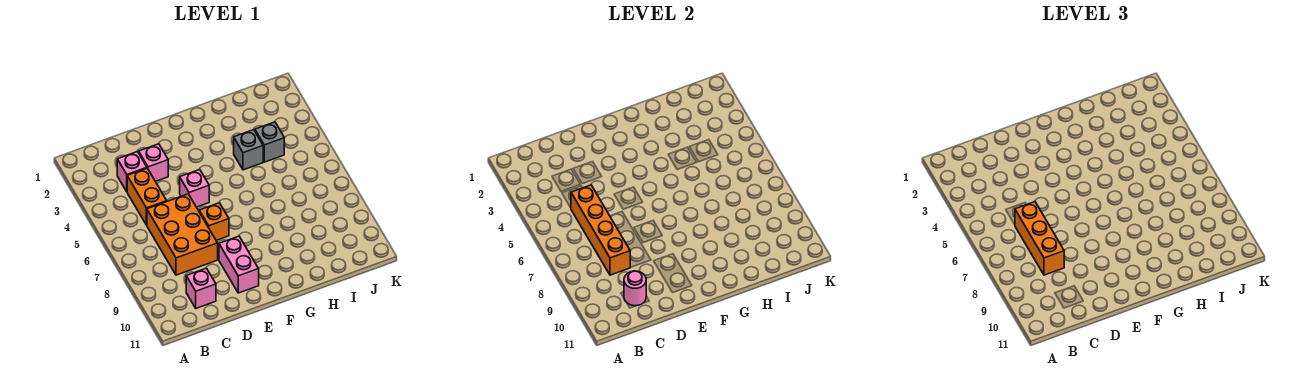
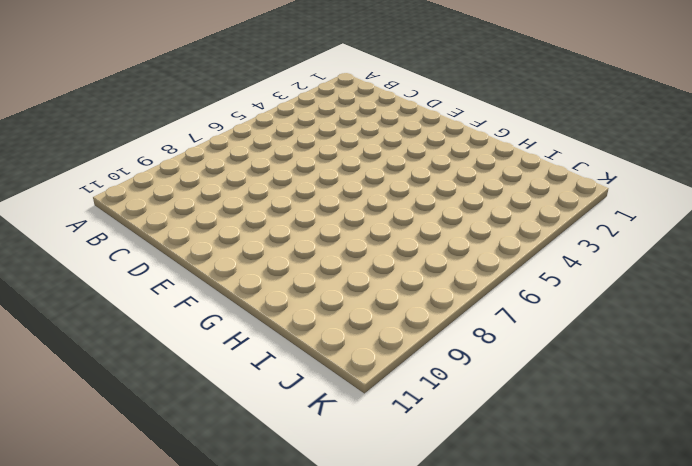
none -> pink 1x1 brick [117,152,147,191]
none -> orange 1x2 brick [127,168,167,225]
none -> orange 2x3 brick [147,194,218,275]

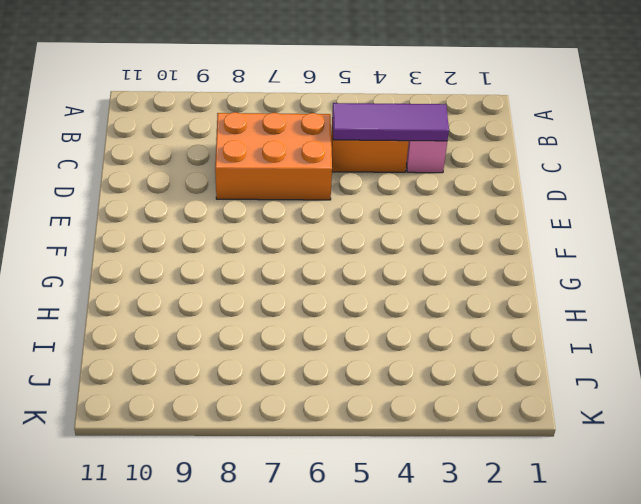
purple 1x3 tile [332,103,449,141] -> orange 1x4 brick [571,185,630,275]
none -> pink 1x1 brick [186,268,216,308]
none -> pink 1x1 brick [139,144,168,181]
none -> pink 1x1 brick [180,169,209,207]

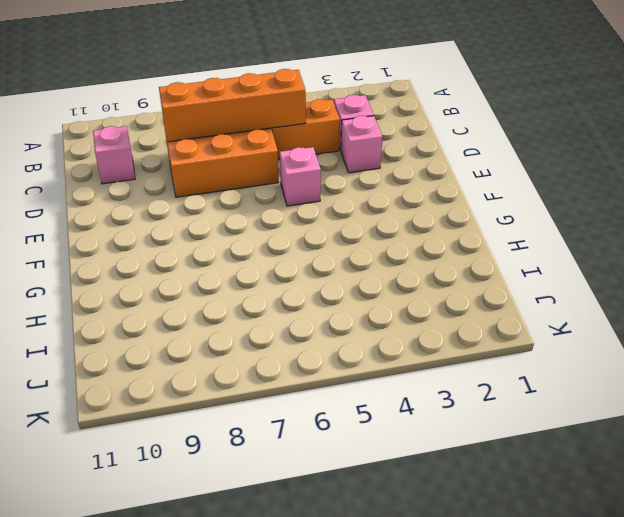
none -> orange 1x1 brick [199,203,229,240]
none -> pink 1x2 brick [219,236,259,293]
none -> grey 1x1 brick [234,130,263,170]

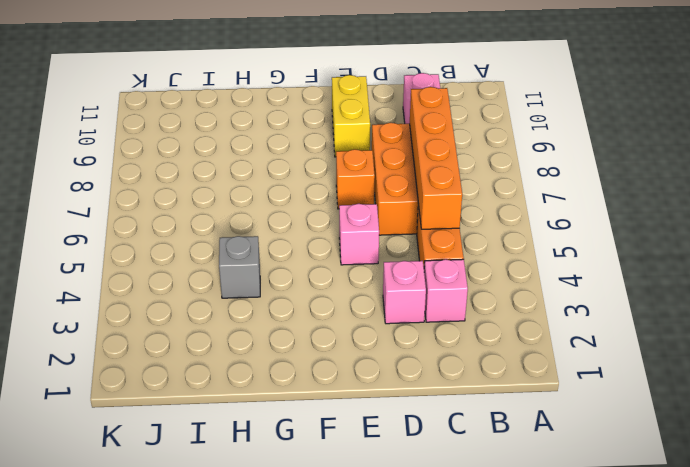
yellow 1x2 brick [332,75,370,157] -> pink 1x2 brick [219,236,259,293]
none -> grey 1x1 brick [255,122,284,162]
none -> pink 1x1 round brick [624,271,646,306]
none -> orange 1x3 brick [1015,202,1064,275]

